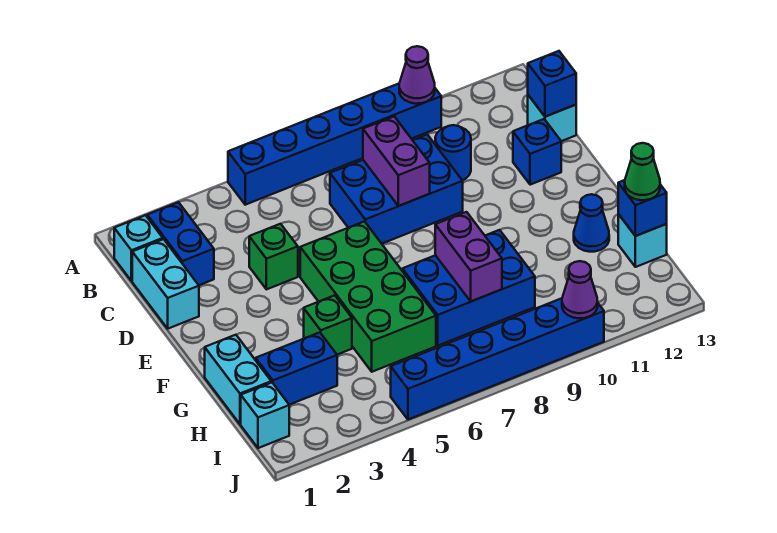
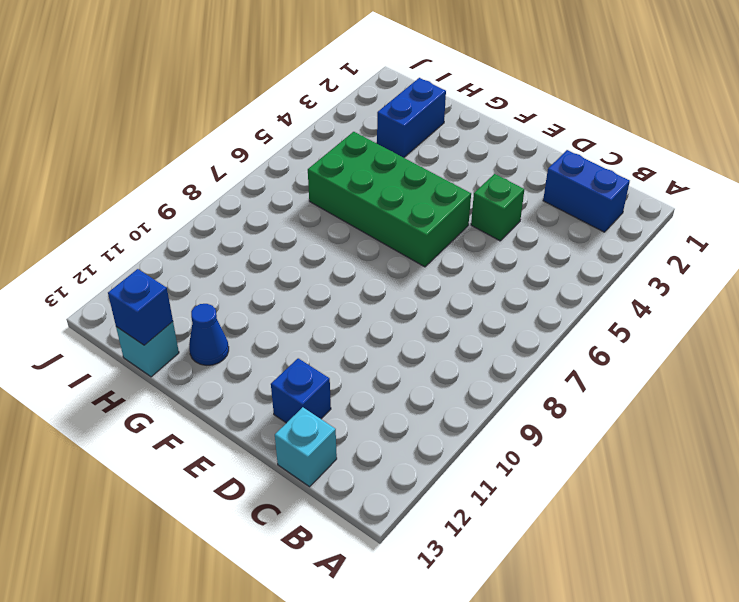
none -> blue 1x6 brick [228,84,441,205]
none -> cyan 1x1 brick [114,215,163,281]
none -> cyan 1x2 brick [132,239,199,329]

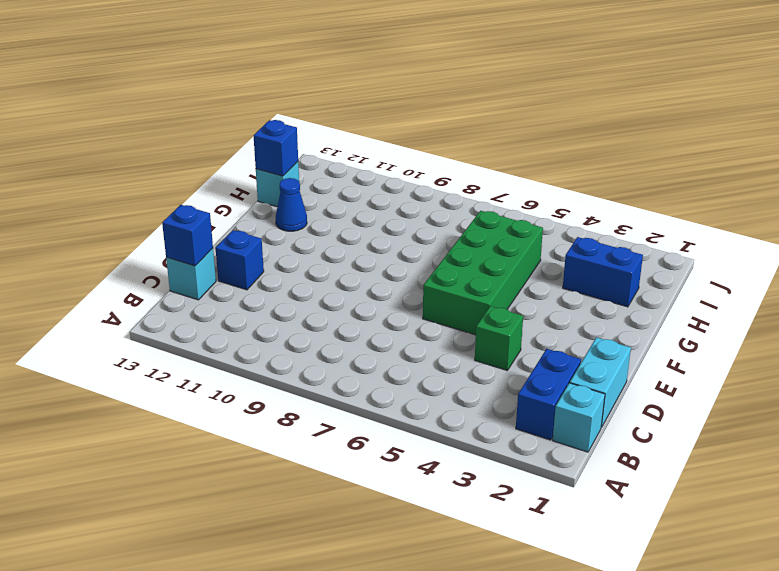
none -> blue 1x6 brick [228,84,441,205]
none -> blue 2x3 brick [330,134,463,244]
none -> blue 1x1 round brick [435,125,471,181]

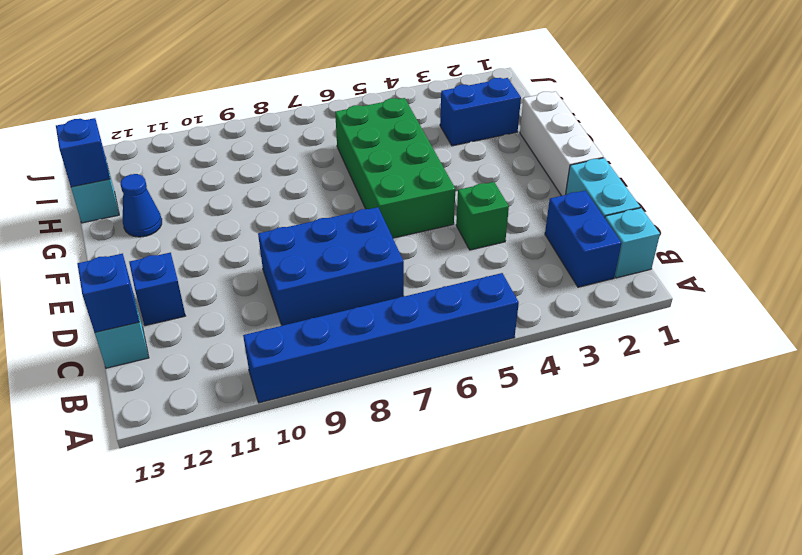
white 1x3 brick [520,91,603,196] -> cyan 1x2 brick [205,335,271,424]
none -> blue 1x1 round brick [435,125,471,181]
none -> green 1x1 brick [304,295,352,355]
none -> blue 2x3 brick [402,230,535,345]

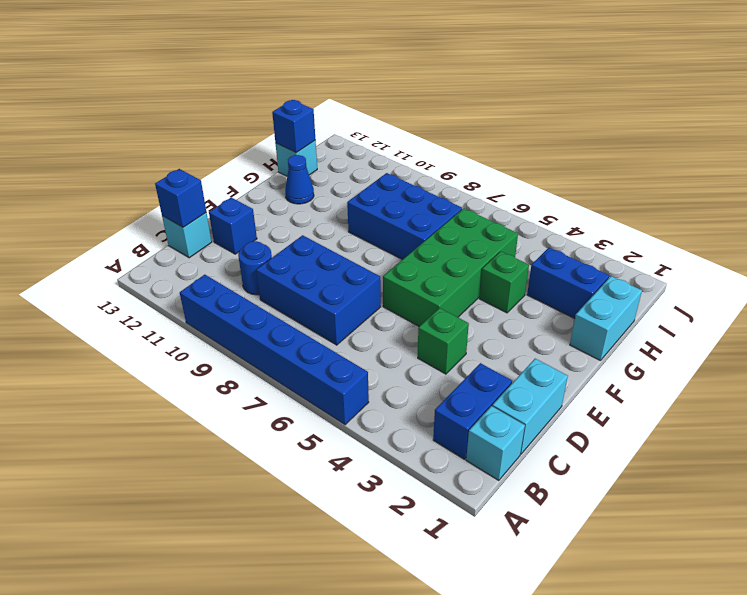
none -> cyan 1x1 brick [241,382,289,448]
none -> blue 1x6 brick [391,298,604,420]
none -> purple 1x1 cone [399,46,435,104]

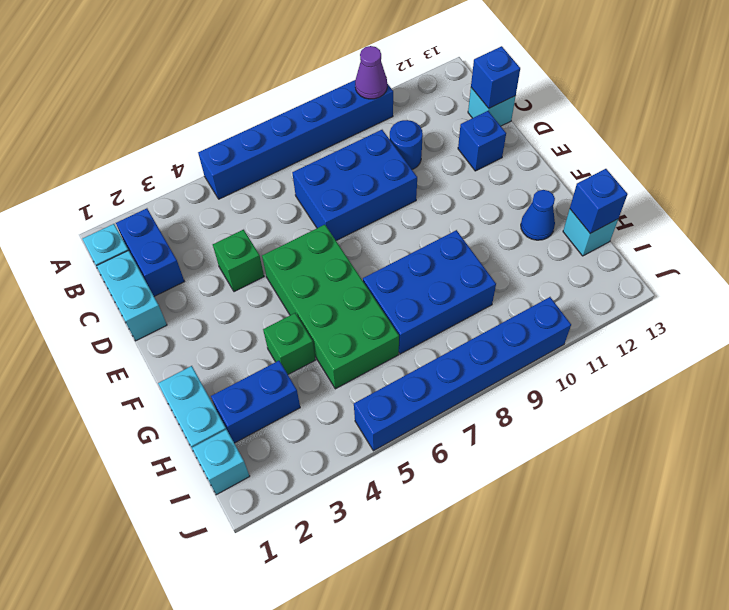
none -> purple 1x2 brick [363,117,430,206]
none -> purple 1x2 brick [435,212,502,301]
none -> purple 1x1 cone [562,261,598,318]

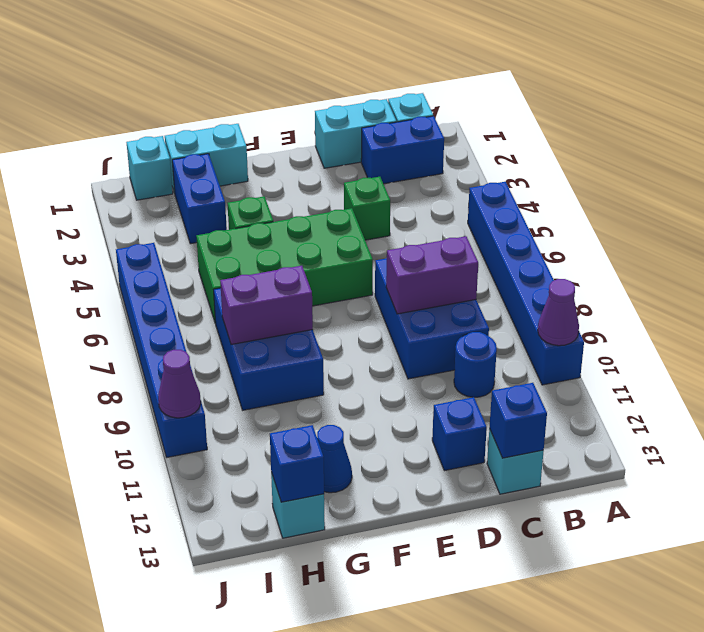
none -> green 1x1 cone [625,143,660,200]

